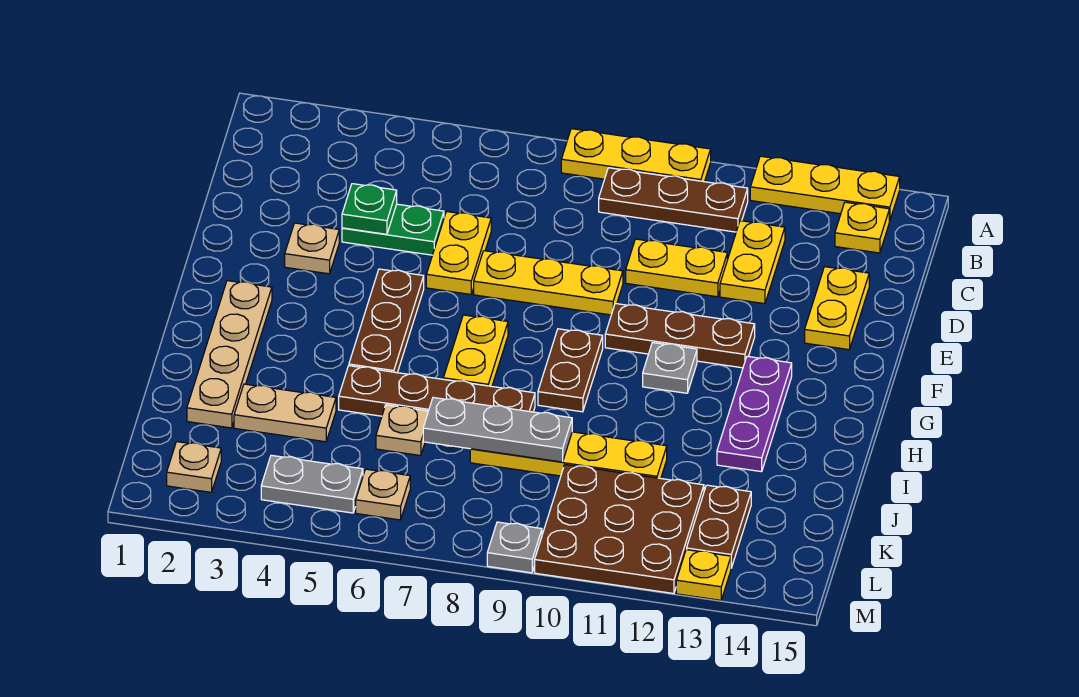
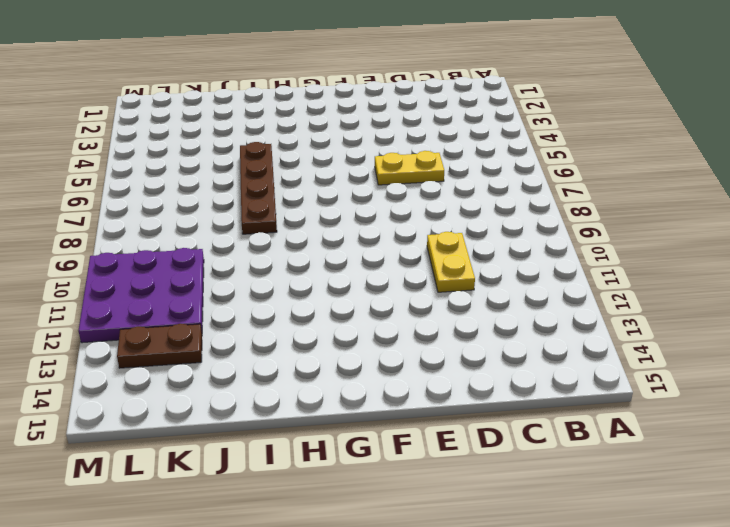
purple 3x3 plate [79,248,204,343] -> brown 3x3 plate [535,465,704,594]
none -> yellow 1x3 plate [561,129,711,182]
none -> yellow 1x3 plate [750,156,900,221]
none -> brown 1x3 plate [599,168,748,232]
none -> yellow 1x1 plate [835,202,889,253]

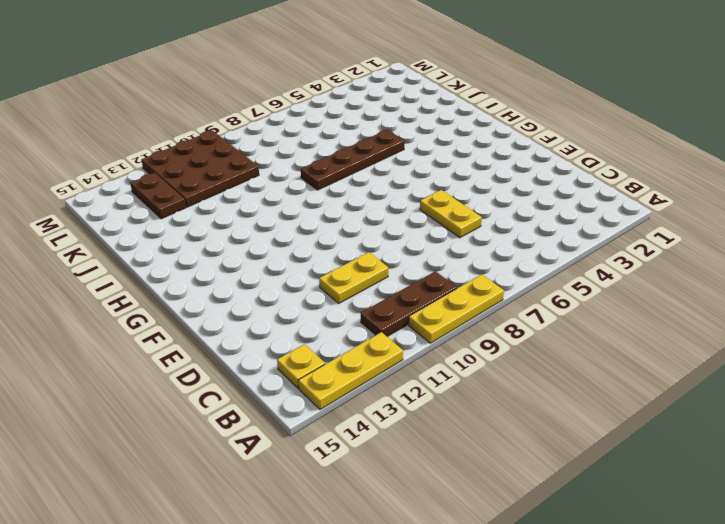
none -> yellow 1x2 plate [720,221,785,304]
none -> green 1x2 plate [342,204,444,255]
none -> yellow 1x2 plate [805,267,869,350]
none -> tan 1x1 plate [285,223,339,274]

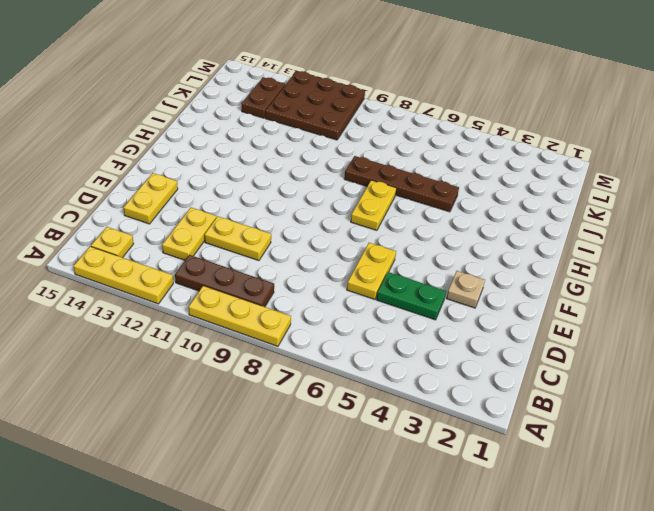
none -> yellow 1x3 plate [474,251,623,315]
none -> brown 1x3 plate [349,269,424,373]
none -> brown 1x3 plate [605,303,755,368]
none -> tan 1x4 plate [187,281,272,428]

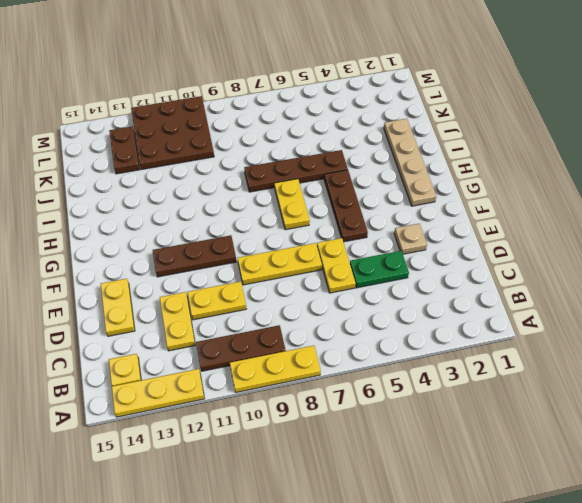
none -> brown 1x2 plate [538,329,603,412]
none -> grey 1x1 plate [643,343,697,393]
none -> purple 1x3 plate [717,356,792,472]
none -> tan 1x2 plate [234,384,336,442]

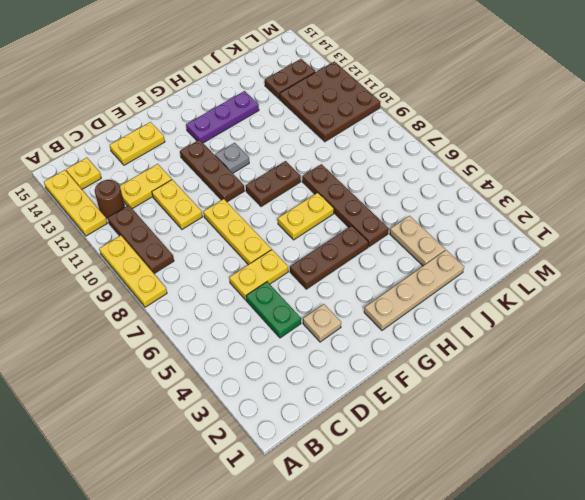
brown 1x1 round brick [95,180,125,218] -> none
none -> tan 1x1 plate [376,405,428,456]
none -> yellow 1x4 plate [470,432,667,478]
none -> tan 1x1 plate [167,442,221,492]
none -> grey 1x2 plate [261,455,363,513]

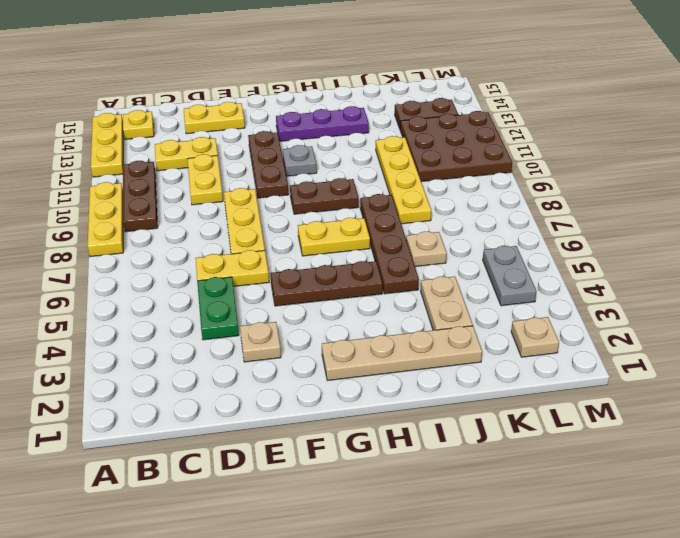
none -> tan 1x1 plate [356,469,410,520]
none -> grey 1x1 plate [487,522,542,573]
none -> yellow 1x1 plate [676,550,731,600]
none -> green 1x1 plate [342,184,397,234]

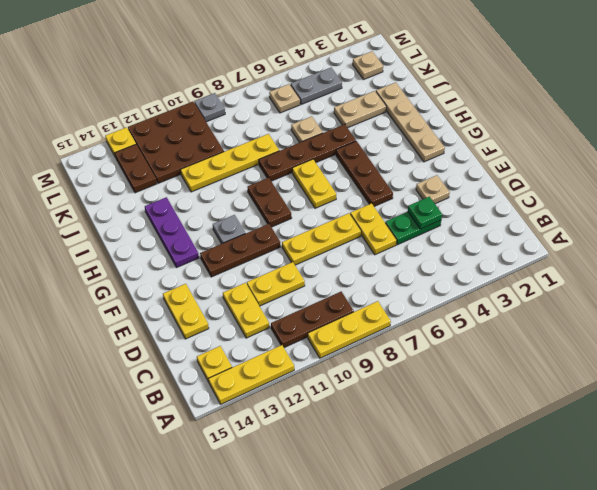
none -> grey 1x3 plate [423,398,572,462]

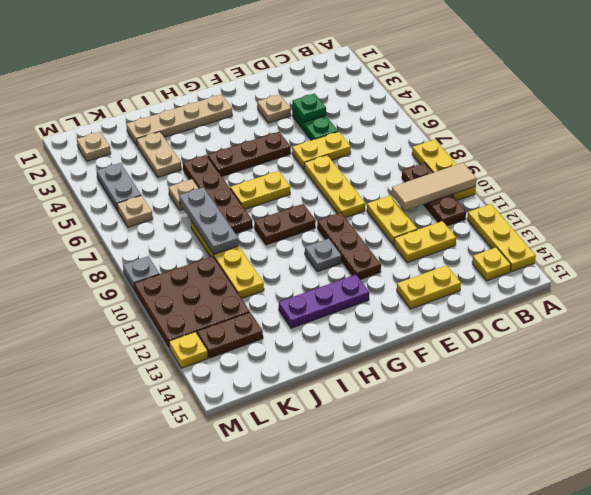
tan 1x3 tile [392,163,477,211] -> none

